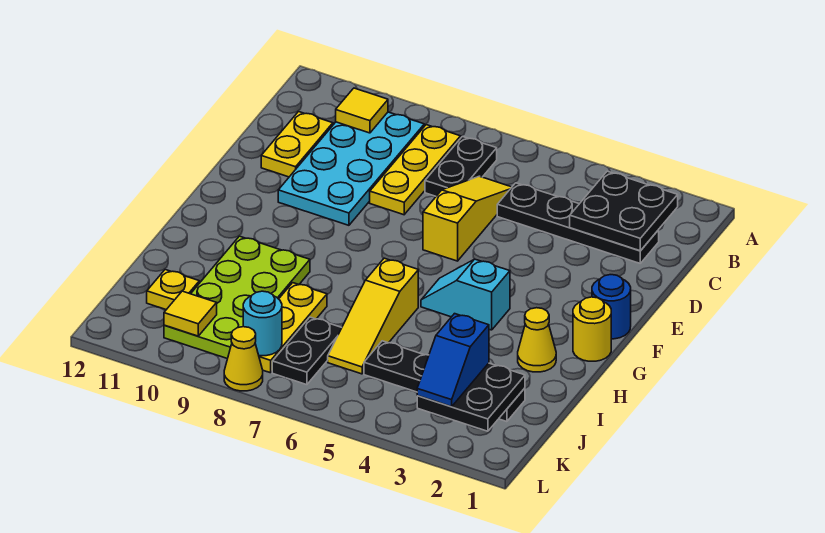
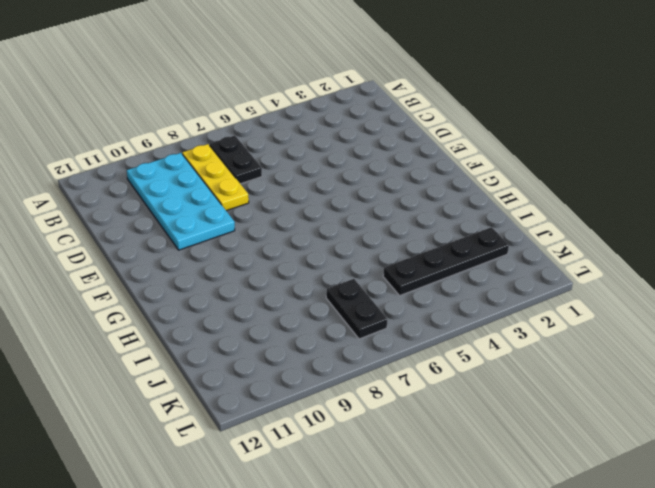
none -> black 1x4 plate [497,183,659,263]
none -> yellow 1x3 slope [423,176,512,261]
none -> yellow 1x2 plate [261,112,333,177]

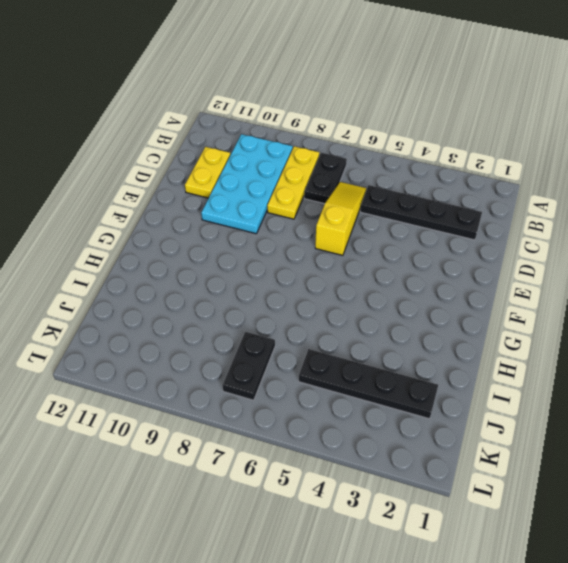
none -> blue 1x1 round brick [592,275,631,339]
none -> yellow 1x1 round brick [573,297,611,361]
none -> cyan 1x2 slope [421,259,510,330]

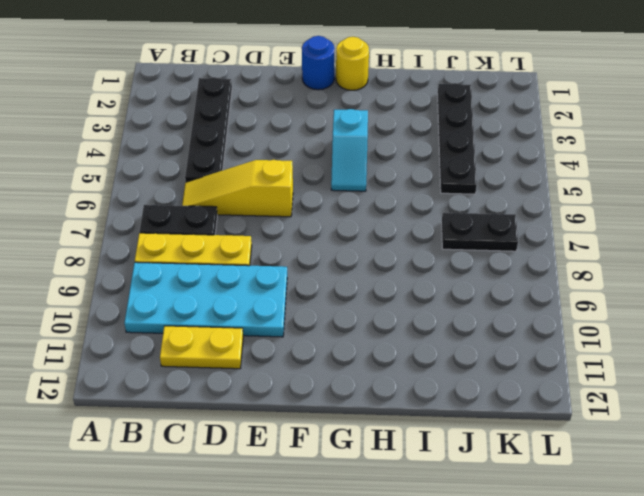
none -> yellow 1x1 cone [518,308,556,372]
none -> yellow 1x3 slope [328,258,418,374]
none -> lime 2x4 plate [164,236,310,359]

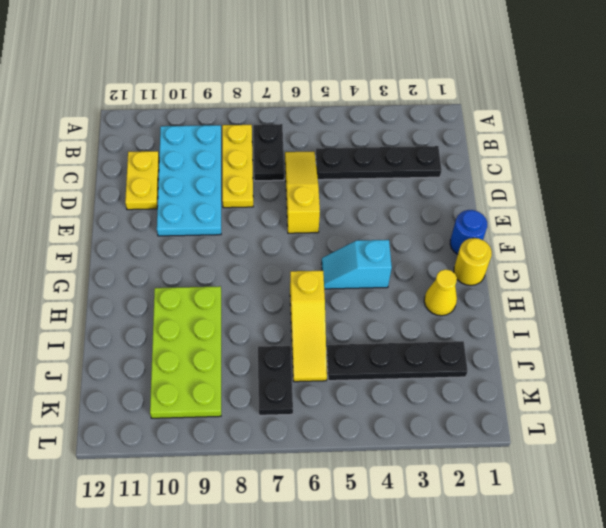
none -> yellow 1x3 plate [259,283,327,373]
none -> yellow 1x1 plate [147,270,199,310]
none -> yellow 1x1 cone [224,327,263,391]

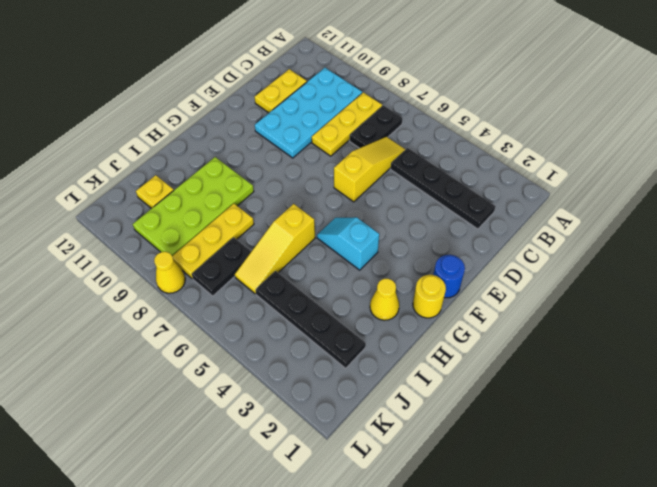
none -> black 2x2 plate [570,171,678,251]
none -> yellow 1x1 tile [336,88,388,133]
none -> black 2x2 plate [417,363,525,431]

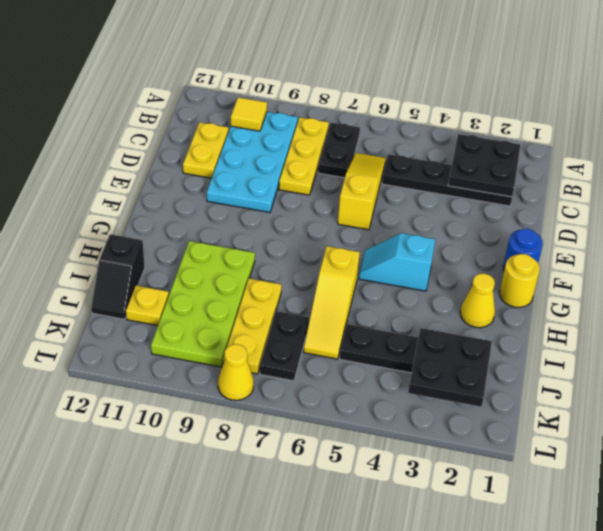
black 1x2 slope [91,234,145,319] -> none
none -> cyan 1x1 round brick [243,291,282,356]
none -> yellow 1x1 tile [164,291,217,336]
none -> blue 1x2 slope [417,314,489,407]

